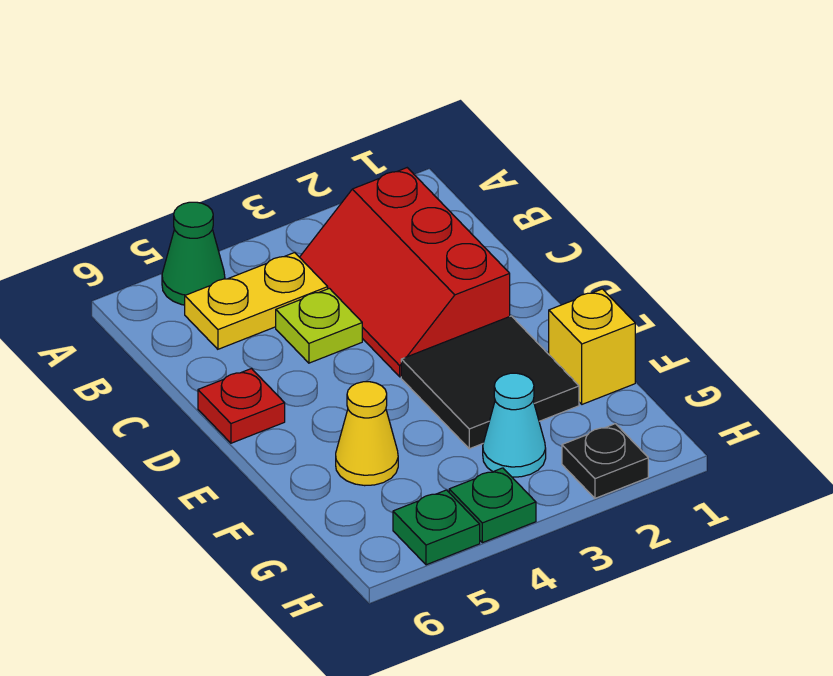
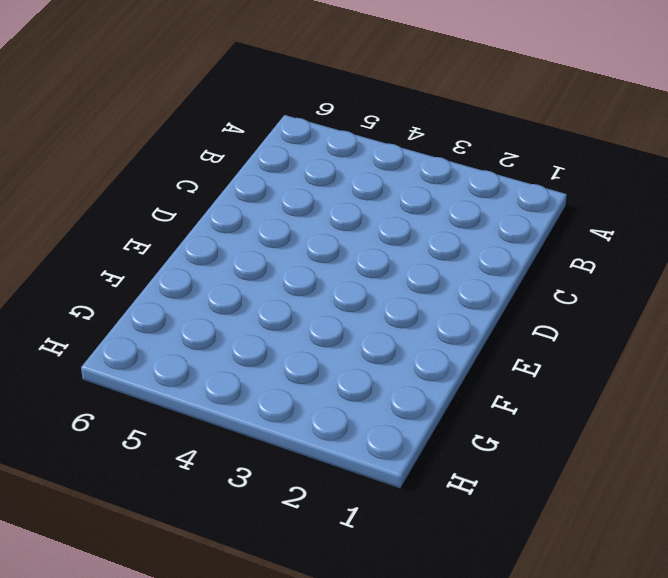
none -> green 1x1 cone [162,202,225,305]
none -> red 2x3 slope [300,168,510,377]
none -> yellow 1x2 plate [185,253,328,349]

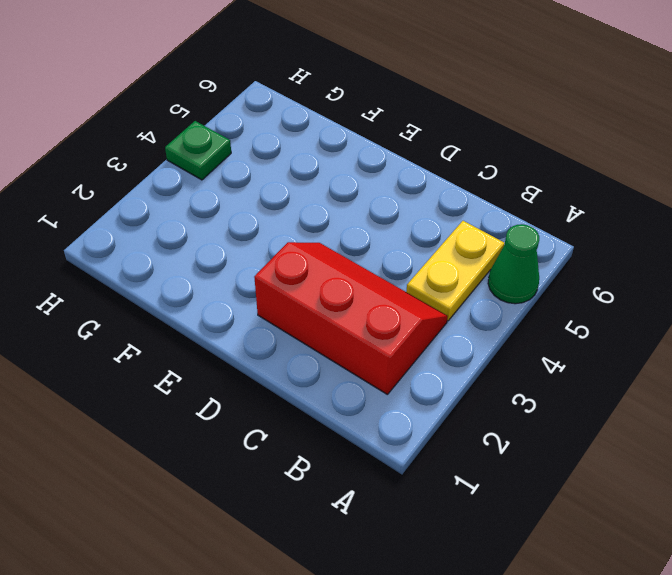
none -> lime 1x1 plate [276,288,362,363]
none -> red 1x1 plate [198,368,285,443]
none -> black 2x2 tile [401,316,579,449]

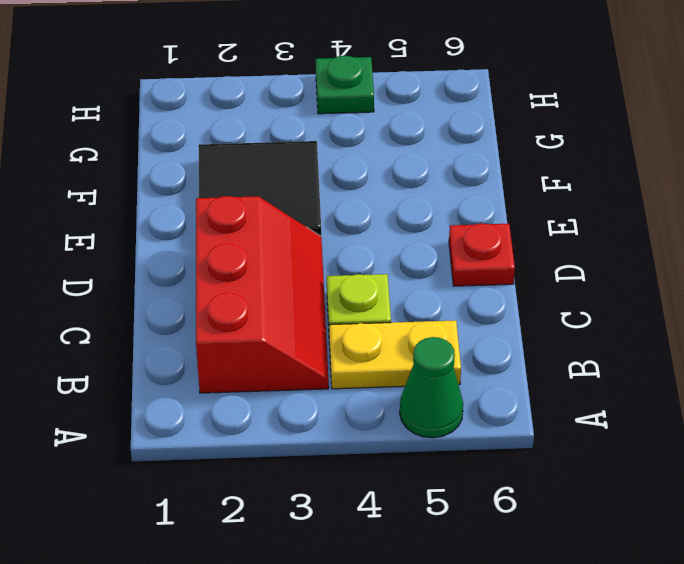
none -> yellow 1x1 brick [549,289,635,404]
none -> yellow 1x1 cone [336,382,398,486]
none -> cyan 1x1 cone [483,373,546,477]

